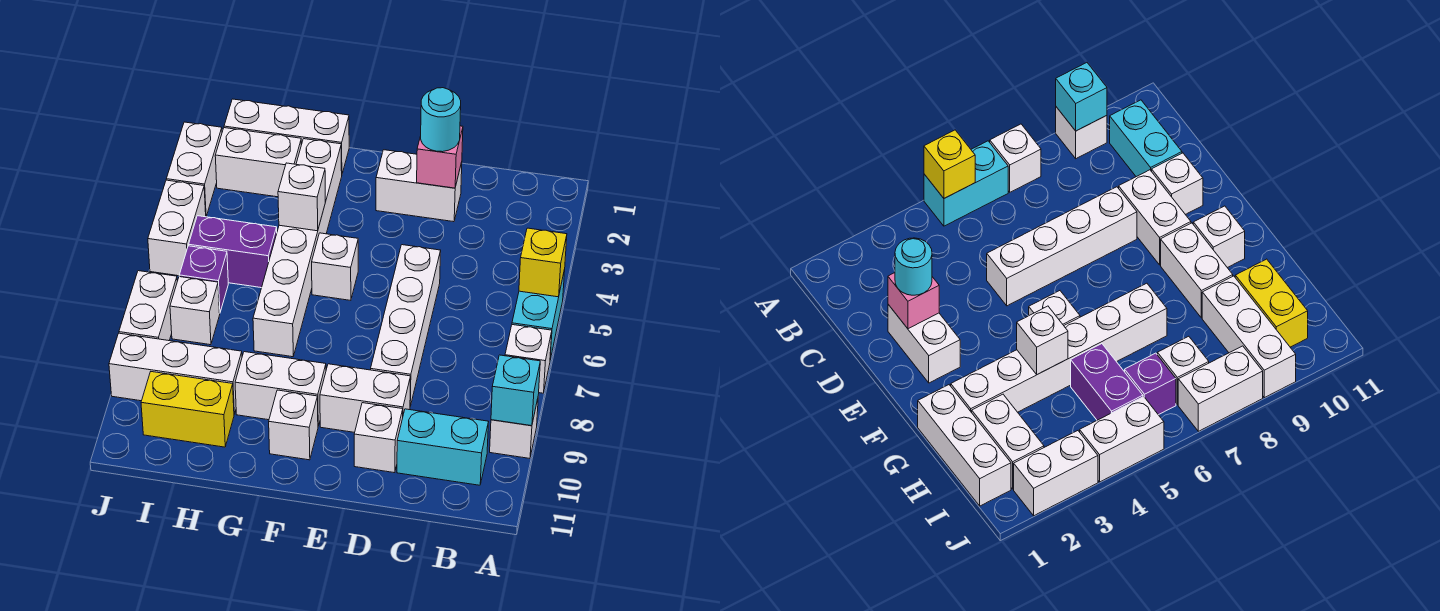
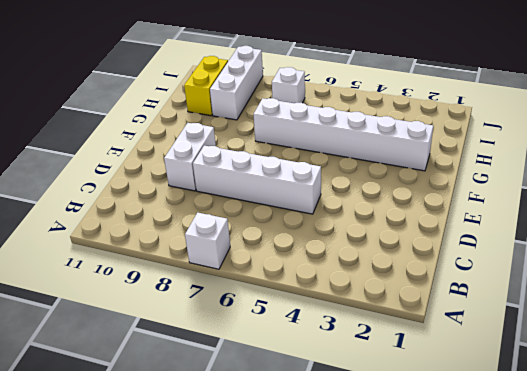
none -> cyan 1x2 brick [512,269,565,360]
none -> white 1x1 brick [490,399,538,458]
none -> cyan 1x2 brick [397,409,488,485]

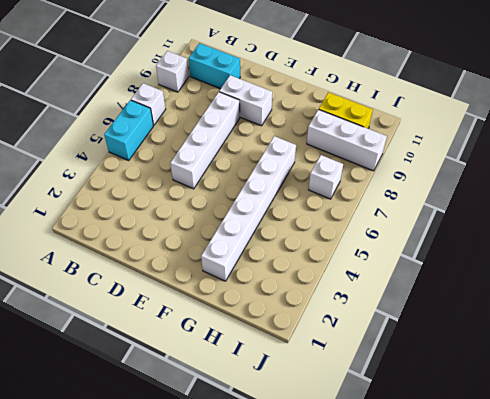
none -> white 1x2 brick [376,150,462,222]
none -> white 1x1 brick [354,403,403,473]
none -> white 1x1 brick [312,233,358,300]

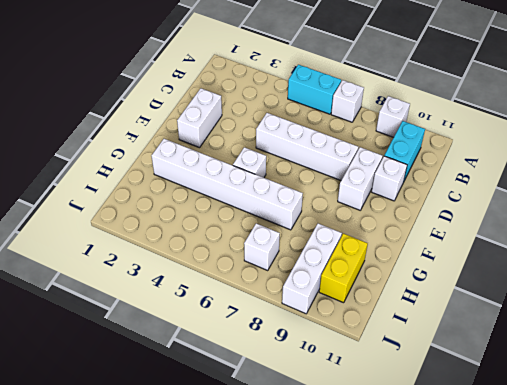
none -> white 1x2 brick [235,352,326,426]
none -> white 1x1 brick [269,390,318,460]
none -> white 1x3 brick [224,99,349,173]

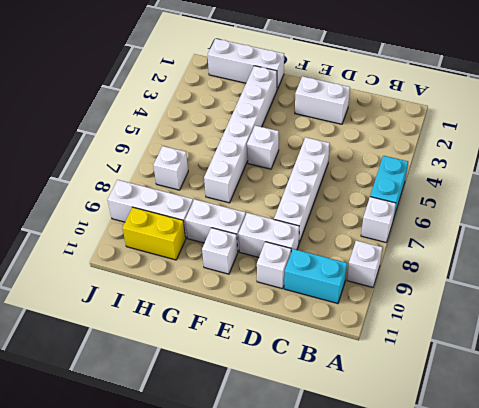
none -> white 1x2 brick [215,128,301,197]
none -> purple 1x2 brick [189,216,277,288]
none -> purple 1x1 brick [179,246,228,313]

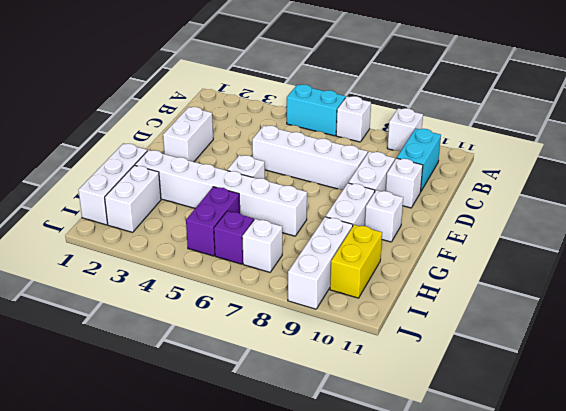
none -> white 1x2 brick [166,122,222,216]
none -> white 1x2 brick [148,180,206,276]
none -> white 1x2 brick [119,271,177,341]

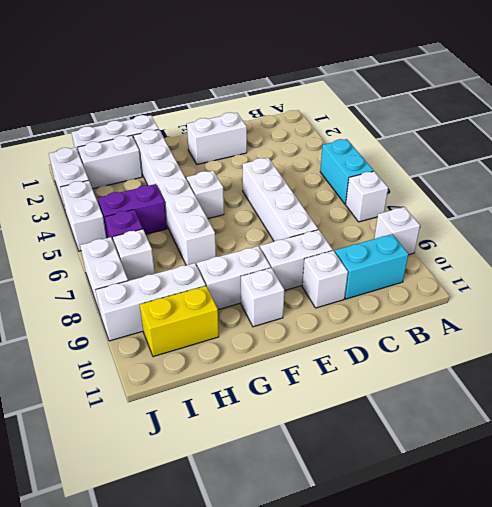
none -> yellow 1x1 brick [519,228,567,297]
none -> cyan 1x1 brick [491,355,540,426]
none -> pink 1x1 brick [417,126,463,188]

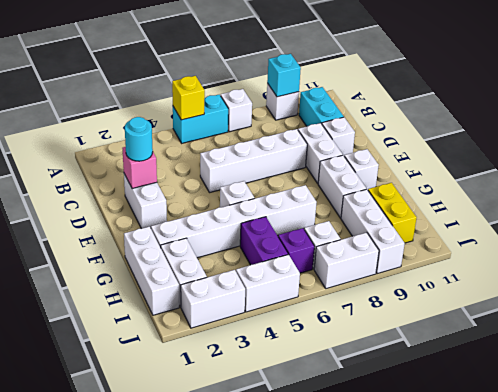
none -> white 1x1 brick [278,163,325,231]

